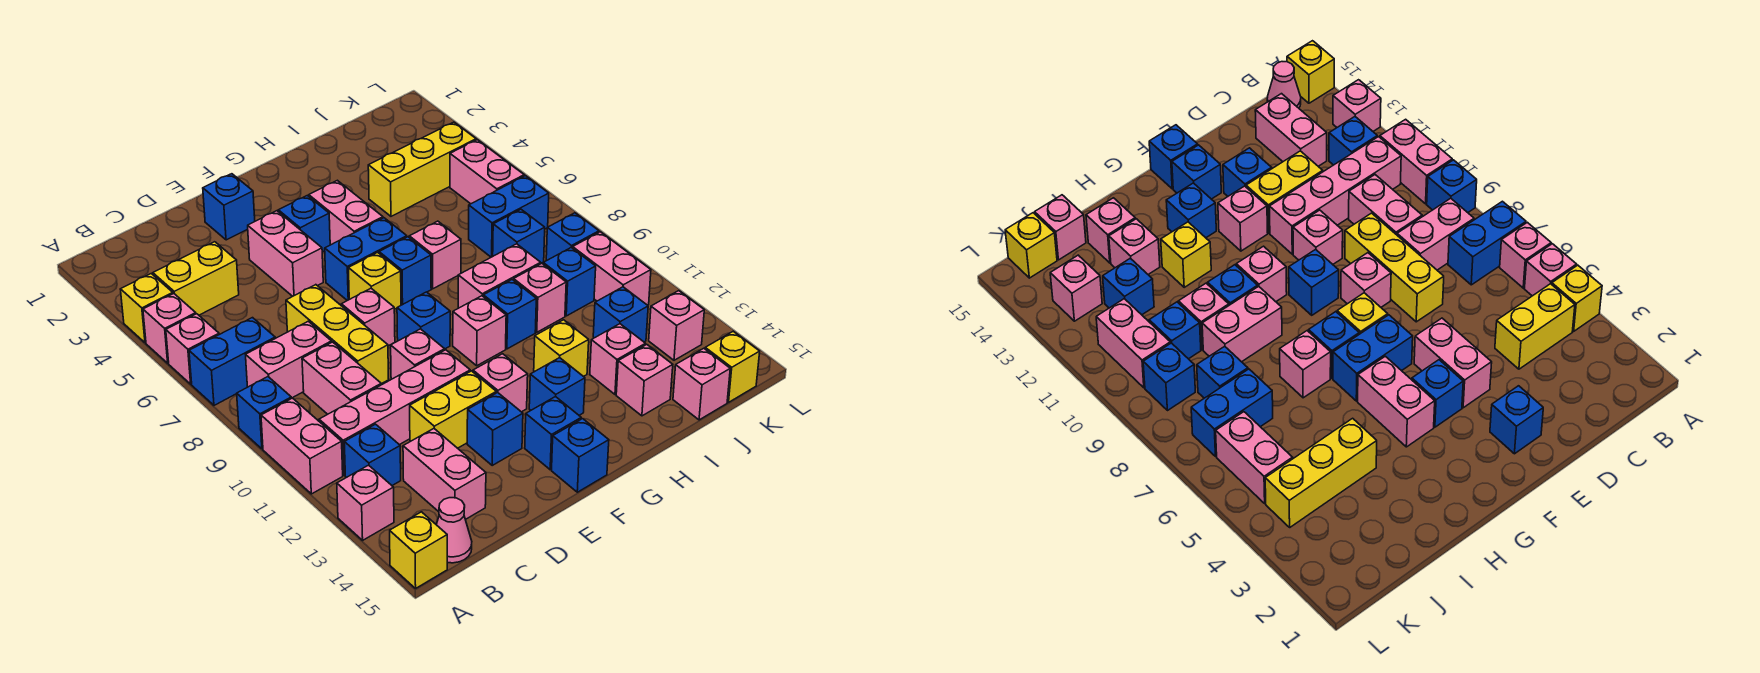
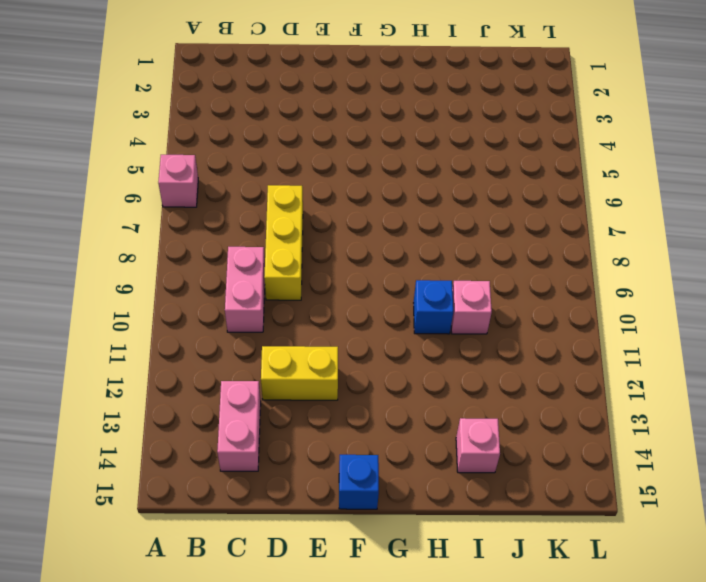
none -> yellow 1x1 brick [120,274,173,343]
none -> pink 1x1 brick [143,294,196,363]
none -> blue 1x2 brick [189,318,275,405]
none -> blue 1x1 brick [237,377,291,449]

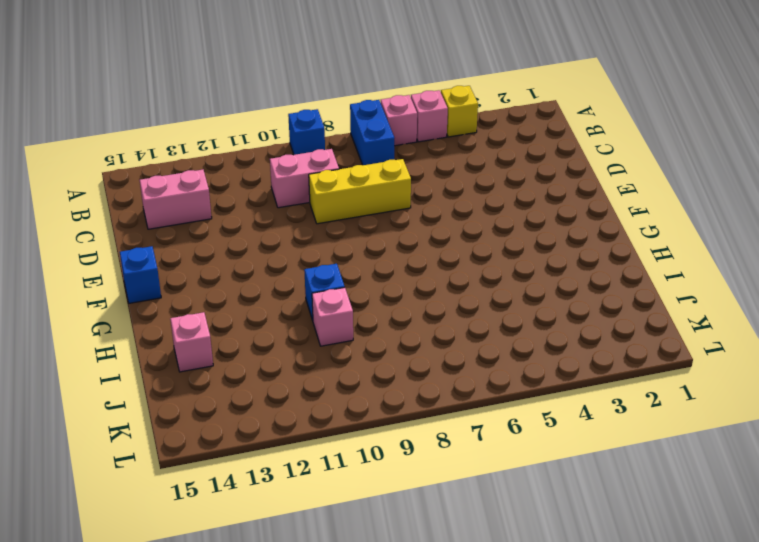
none -> pink 1x2 brick [261,398,343,494]
none -> pink 1x1 brick [337,465,394,540]
none -> yellow 1x1 brick [390,512,447,588]
none -> yellow 1x2 brick [153,242,239,315]

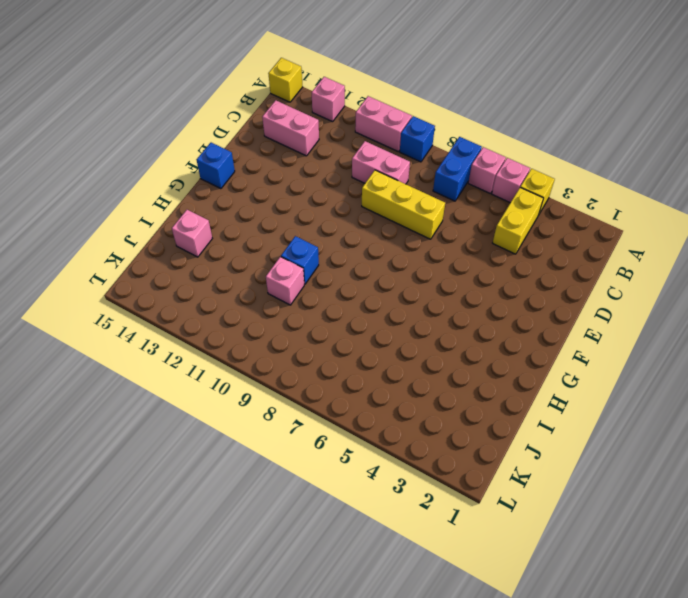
none -> pink 1x2 brick [246,321,332,398]
none -> pink 1x4 brick [319,350,470,475]
none -> blue 1x1 brick [344,424,401,485]
none -> pink 1x1 cone [436,498,472,563]

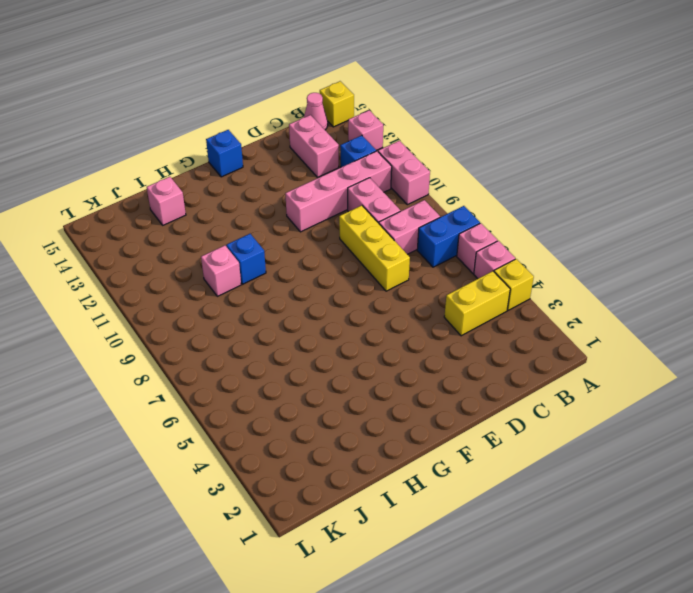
none -> blue 1x1 brick [237,377,291,449]
none -> yellow 1x2 brick [410,371,496,448]
none -> blue 1x1 brick [203,174,255,240]
none -> pink 1x2 brick [248,211,323,296]

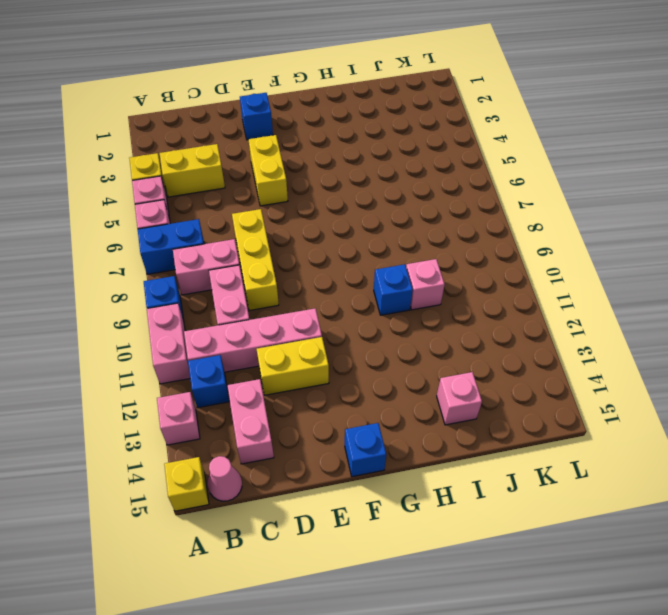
yellow 1x2 brick [248,135,288,206] -> pink 1x2 brick [248,211,323,296]
none -> pink 1x1 brick [341,288,395,346]
none -> pink 1x1 brick [391,329,445,379]
none -> blue 1x1 brick [467,393,523,465]
none -> blue 1x1 brick [278,196,330,252]

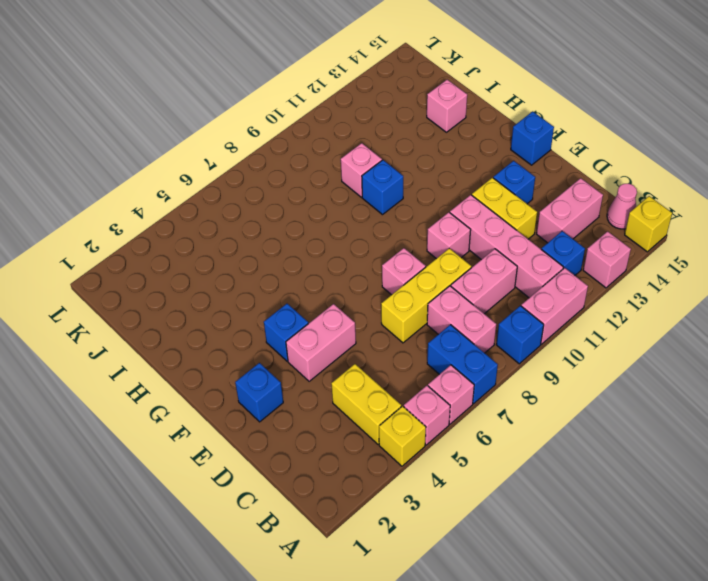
none -> blue 1x2 brick [325,218,407,301]
none -> yellow 1x1 brick [348,253,401,309]
none -> blue 1x1 brick [397,292,450,349]
none -> pink 1x1 brick [473,354,528,412]

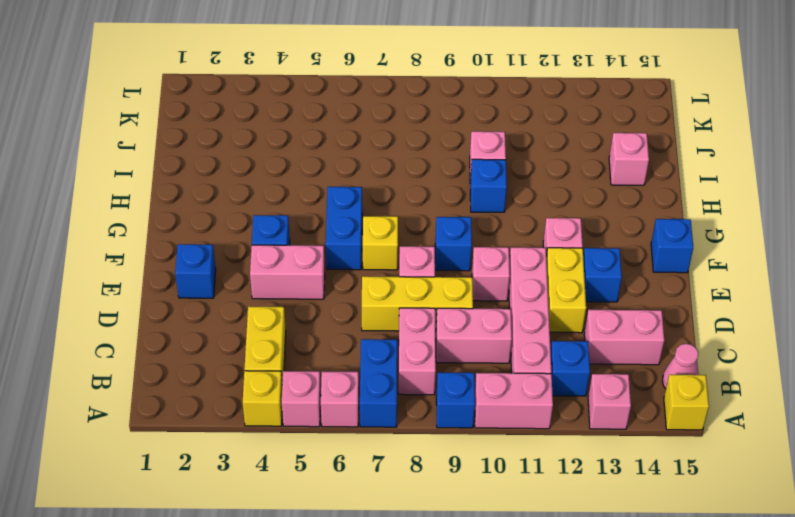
none -> blue 1x1 brick [525,396,581,470]
none -> pink 1x2 brick [309,180,383,245]
none -> blue 1x1 brick [379,237,431,305]
none -> pink 1x1 brick [453,296,506,366]

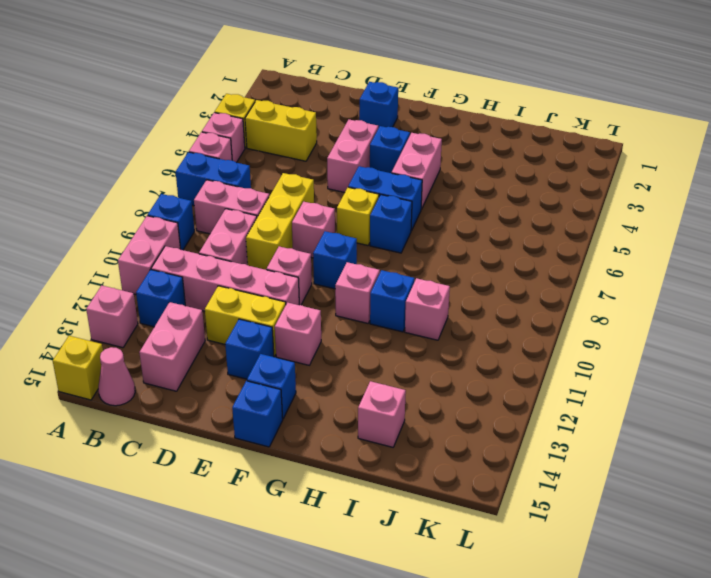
none -> blue 1x1 brick [529,358,585,415]
none -> pink 1x1 brick [409,221,461,289]
none -> pink 1x2 brick [458,244,541,308]
none -> yellow 1x1 brick [534,320,589,377]

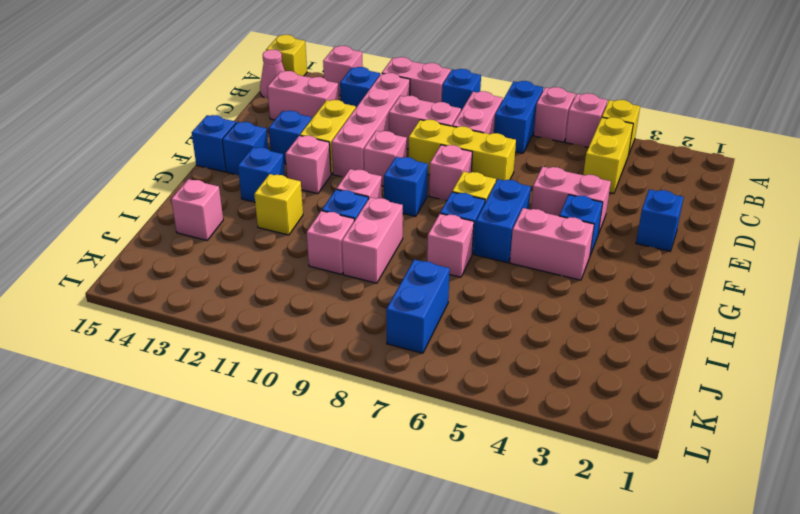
none -> yellow 1x3 brick [368,122,476,216]
none -> pink 1x1 brick [590,324,645,394]
none -> blue 1x1 brick [493,210,545,263]
none -> blue 1x1 brick [543,248,596,316]

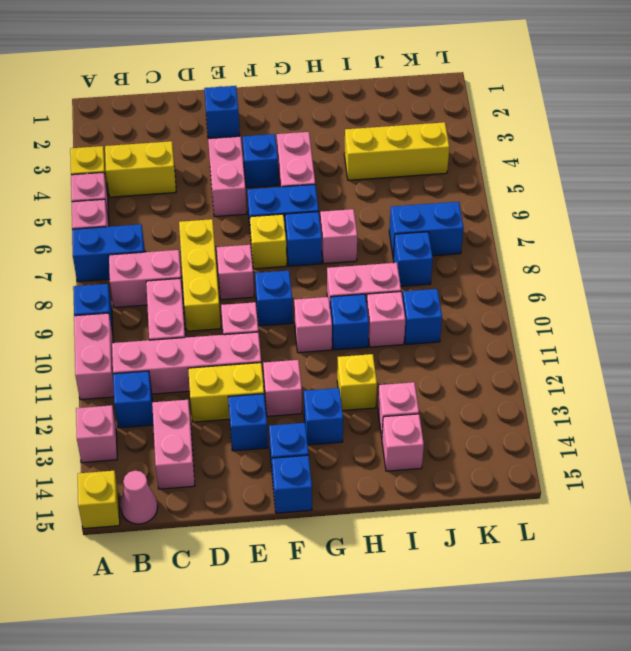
none -> blue 1x1 brick [593,287,648,342]
none -> pink 1x1 brick [673,348,730,420]
none -> pink 1x2 brick [450,140,524,204]
none -> blue 1x1 brick [546,213,599,261]

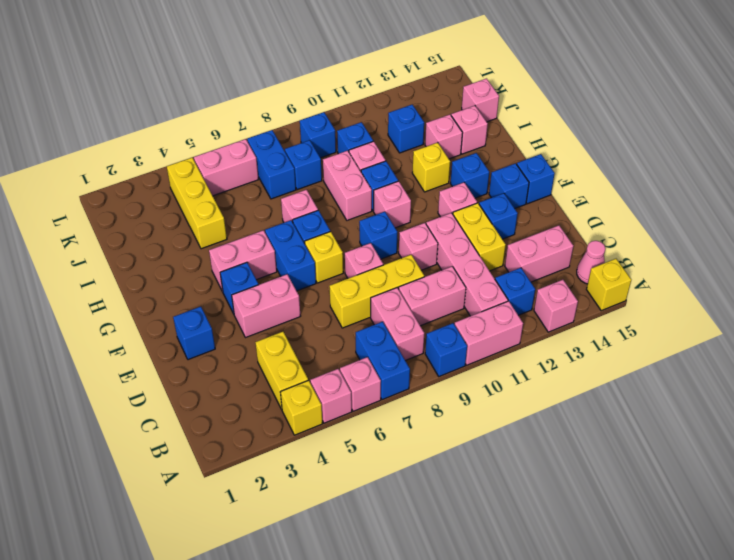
none -> pink 1x2 brick [573,232,651,305]
none -> pink 1x1 brick [649,291,704,360]
none -> yellow 1x1 brick [705,331,760,402]

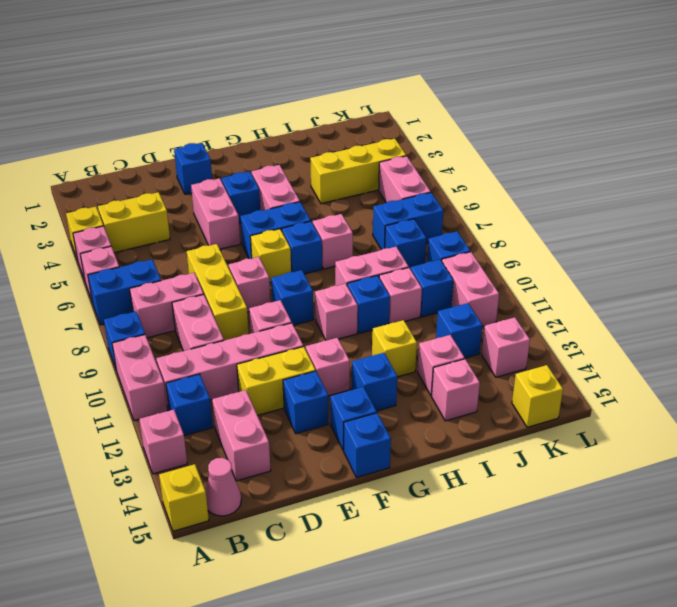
none -> pink 1x1 brick [673,348,730,420]

